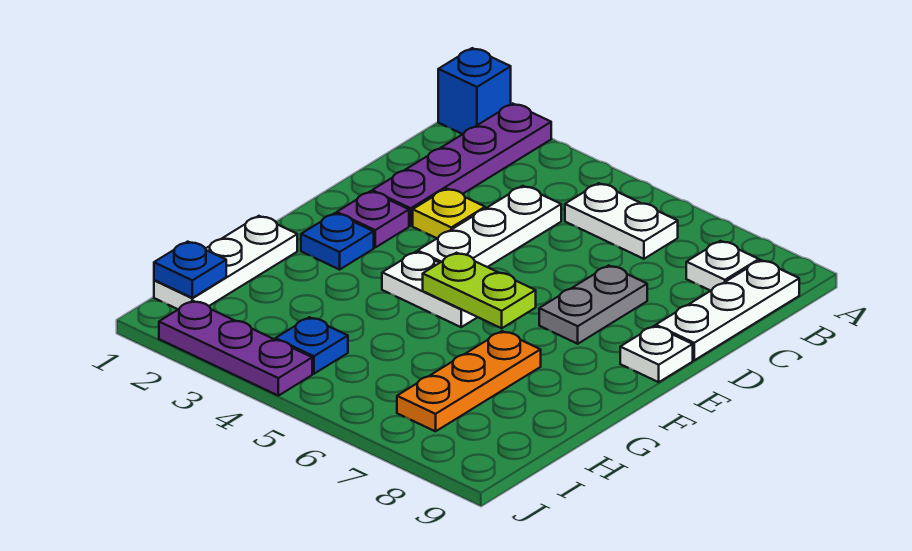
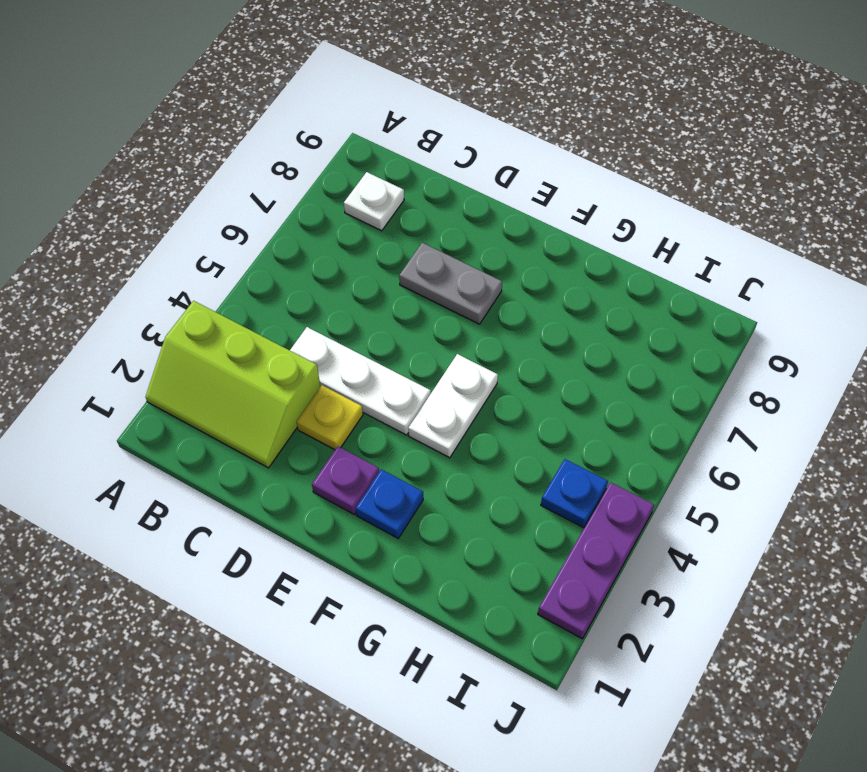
lime 2x3 slope [146,301,320,468] -> purple 1x4 plate [372,104,551,226]
none -> blue 1x1 brick [438,48,511,134]
none -> white 1x2 plate [565,183,678,259]
none -> white 1x3 plate [656,260,799,360]

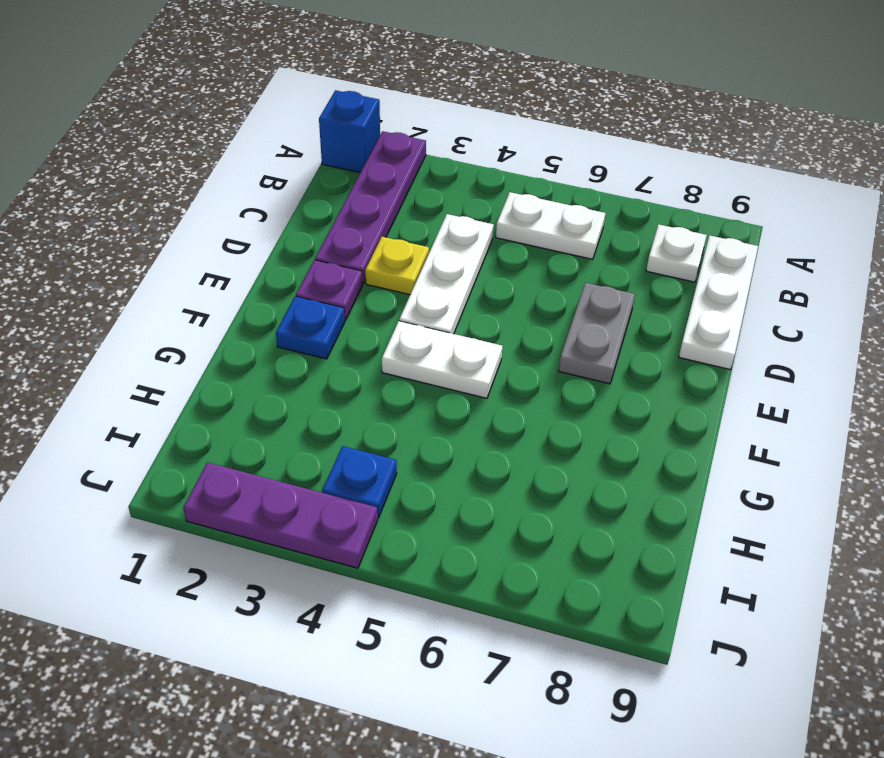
none -> white 1x1 plate [620,326,693,382]
none -> white 1x3 plate [154,216,297,309]
none -> orange 1x3 plate [397,331,541,431]

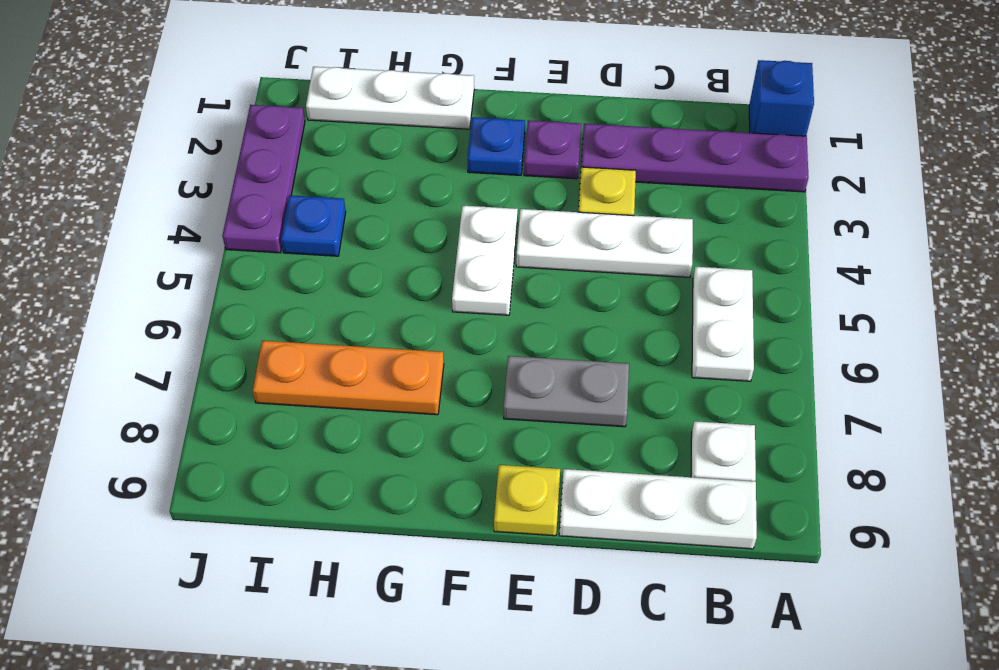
yellow 1x1 plate [494,465,560,536] -> white 1x1 plate [620,326,693,382]
none -> lime 1x2 plate [423,253,536,328]
none -> blue 1x1 plate [154,242,226,298]

